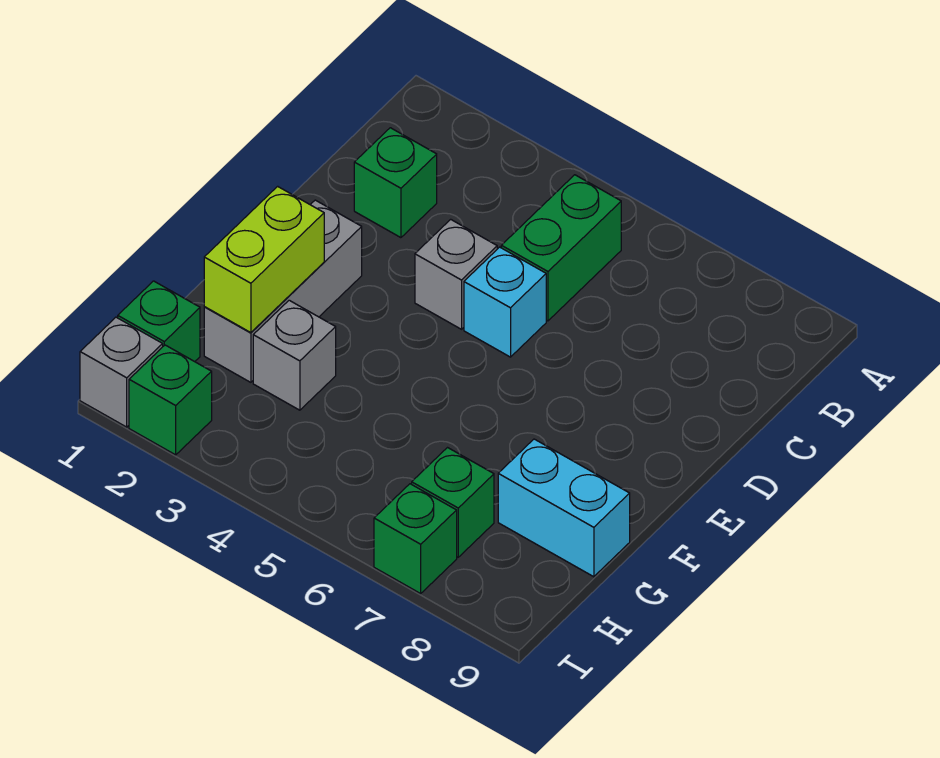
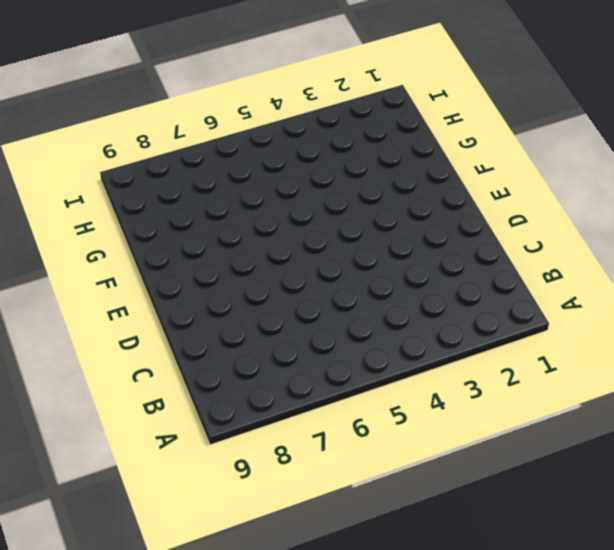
none -> green 1x2 brick [501,175,621,321]
none -> green 1x1 brick [354,128,437,238]
none -> grey 1x1 brick [415,219,497,329]

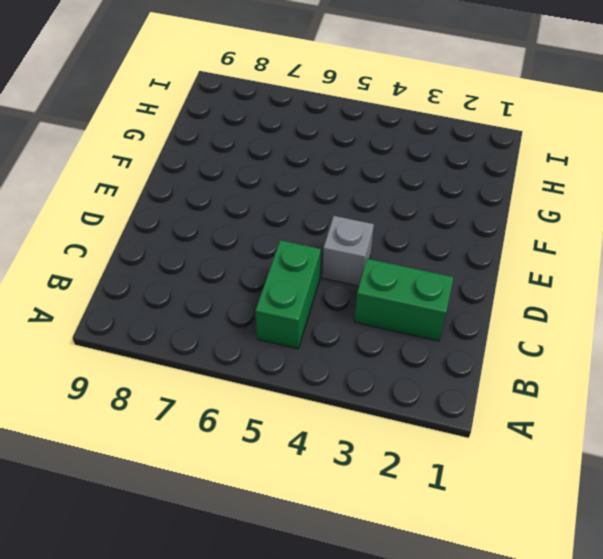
green 1x2 brick [354,259,454,341] -> green 1x1 brick [354,128,437,238]
none -> cyan 1x1 brick [464,247,546,357]
none -> grey 1x3 brick [204,200,362,382]
none -> grey 1x1 brick [253,300,336,410]

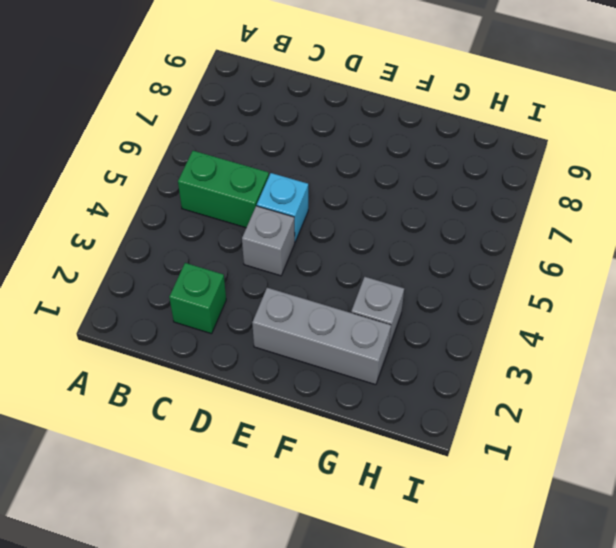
none -> cyan 1x2 brick [498,439,630,577]
none -> green 1x1 brick [118,281,200,362]
none -> green 1x1 brick [412,448,494,557]

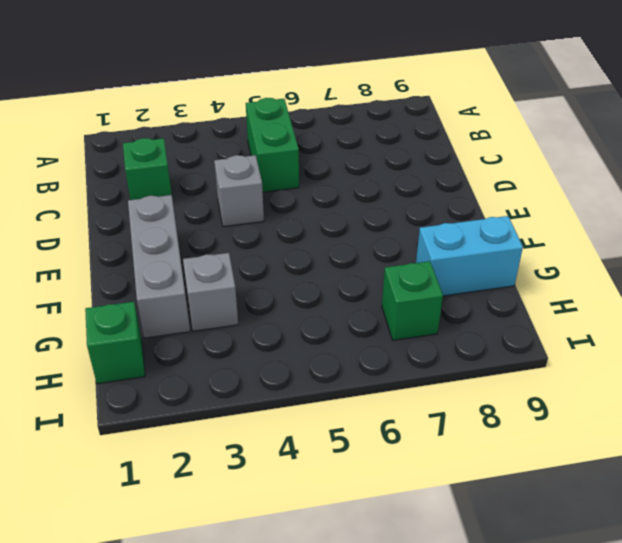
none -> cyan 1x1 brick [464,247,546,357]
none -> grey 1x1 brick [80,317,163,427]
none -> green 1x1 brick [129,345,212,455]

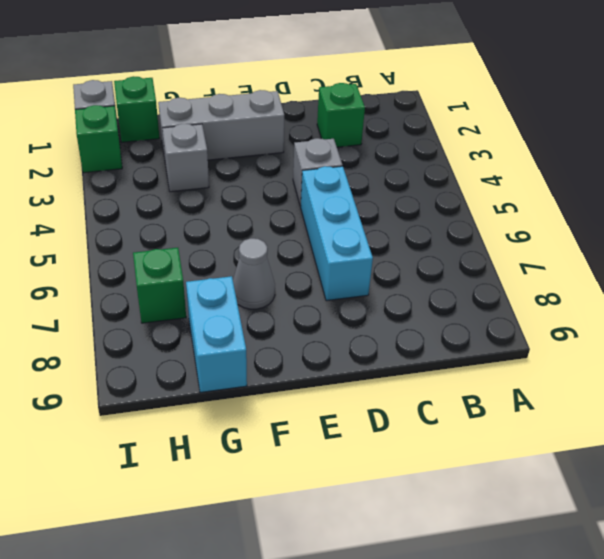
cyan 1x3 brick [301,166,373,301] -> cyan 1x1 brick [464,247,546,357]
grey 1x1 cone [233,238,275,309] -> none
none -> green 1x2 brick [501,175,621,321]
none -> green 1x1 brick [374,484,457,593]
none -> lime 1x2 brick [204,186,324,333]

